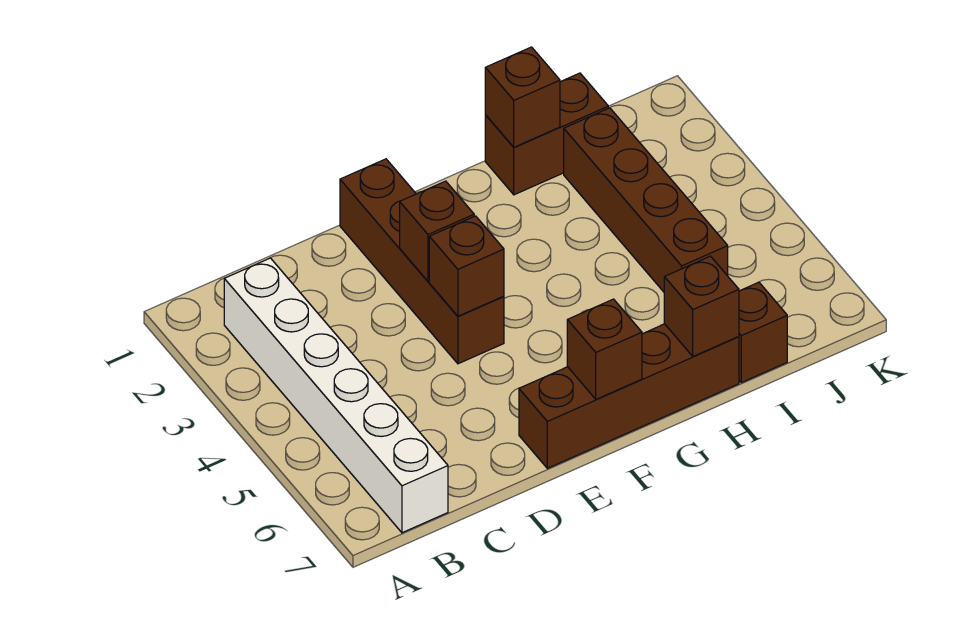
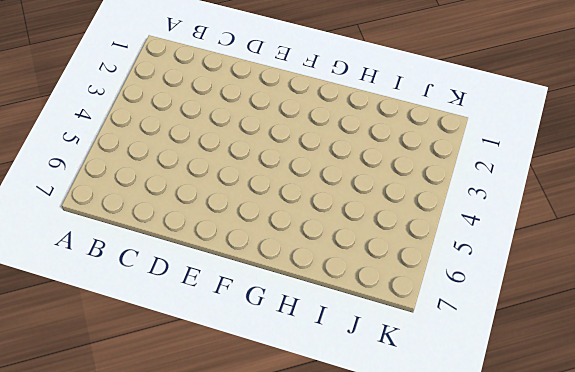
none -> white 1x6 brick [224,258,448,533]
none -> brown 1x4 brick [340,159,504,364]

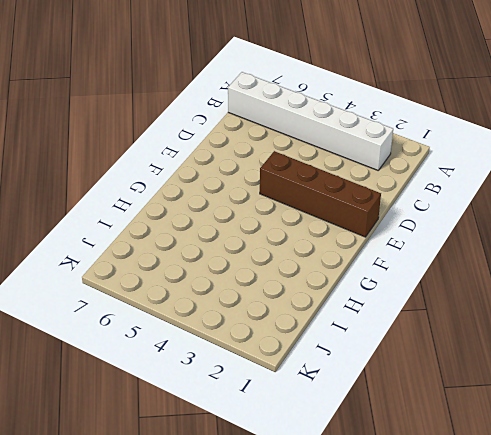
none -> brown 1x4 brick [519,324,739,468]
none -> brown 1x2 brick [485,73,608,195]

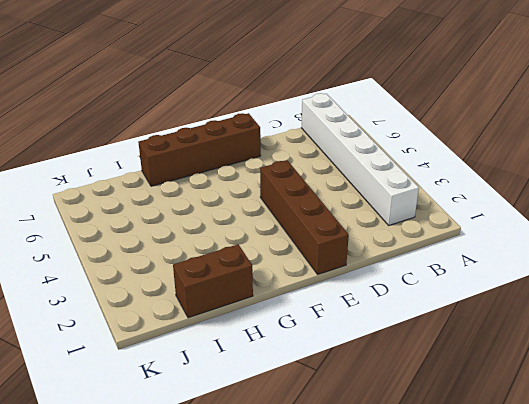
none -> brown 1x4 brick [564,108,728,292]
none -> brown 1x1 brick [739,282,787,383]

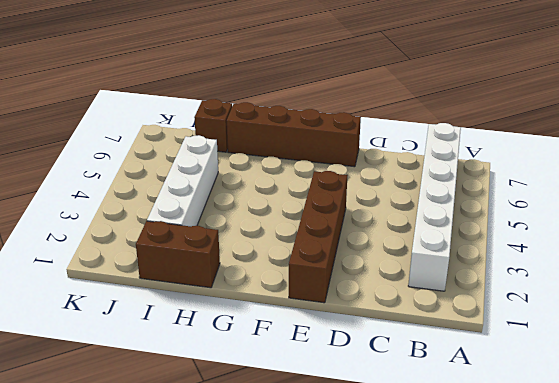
white 1x4 brick [147,135,218,227] -> brown 1x4 brick [564,108,728,292]
none -> brown 1x1 brick [400,181,474,281]
none -> brown 1x1 brick [429,216,504,316]

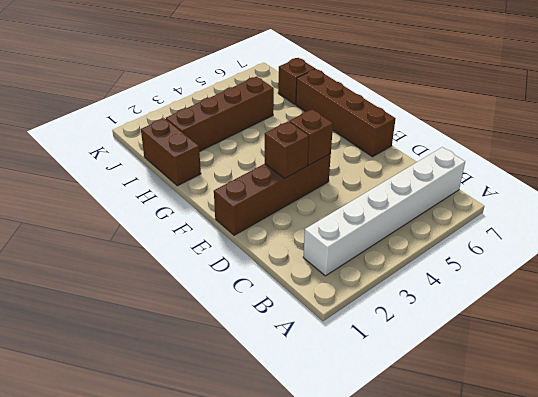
none -> brown 1x1 brick [567,299,642,400]
none -> brown 1x1 brick [485,47,560,147]

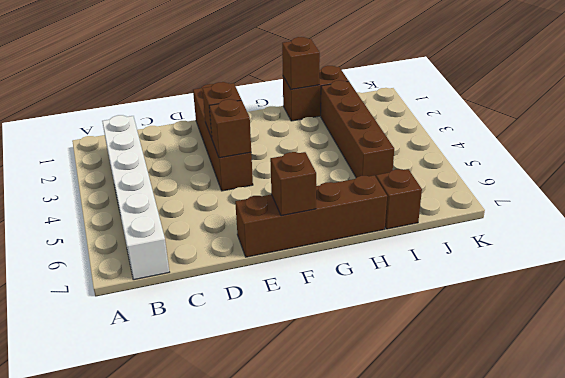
none -> brown 1x1 brick [664,256,739,356]

